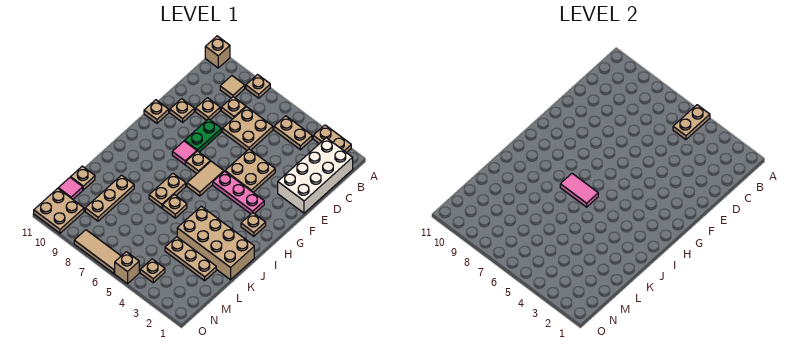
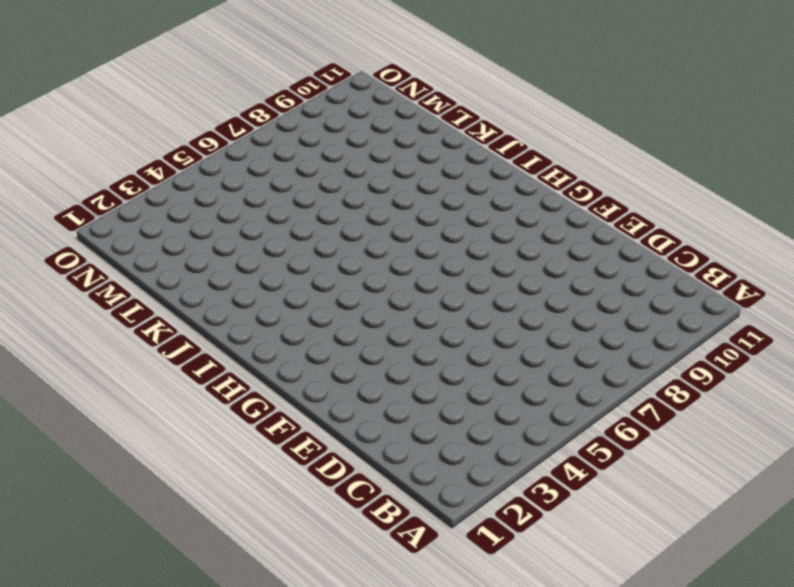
none -> tan 1x2 plate [313,125,351,153]
none -> tan 1x1 plate [246,75,270,98]
none -> tan 1x1 brick [205,36,230,68]
none -> white 2x4 brick [278,138,353,213]

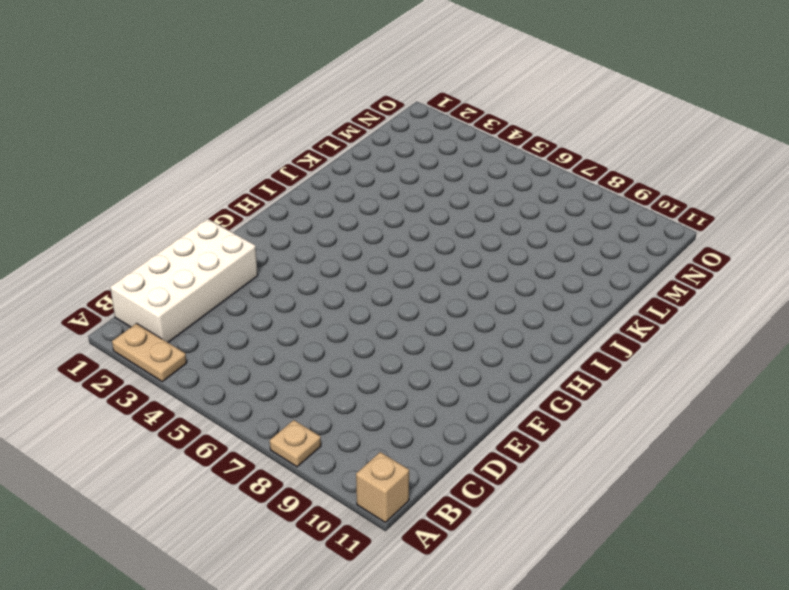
none -> tan 1x2 plate [274,116,312,150]
none -> tan 1x1 tile [220,76,245,98]
none -> tan 2x2 plate [223,107,273,150]
none -> tan 1x1 plate [221,97,246,119]

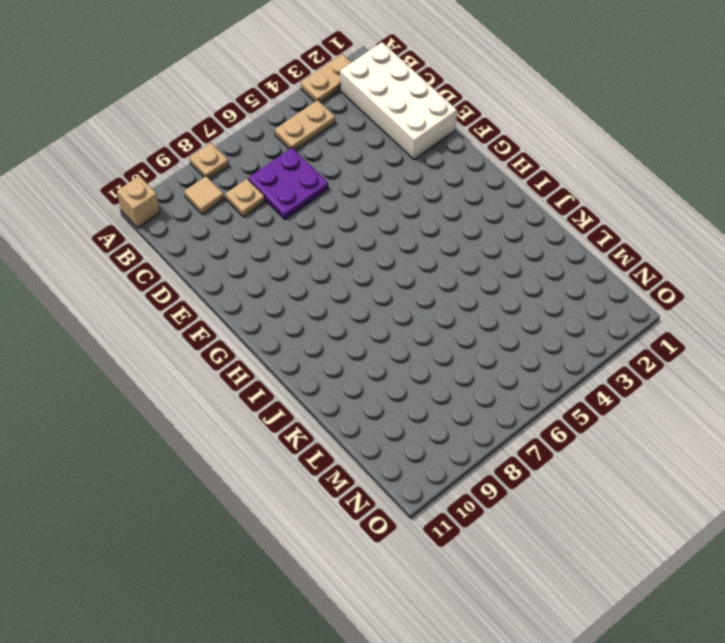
purple 2x2 plate [248,148,328,219] -> tan 2x2 plate [223,107,273,150]
none -> tan 1x1 plate [196,98,220,120]
none -> tan 2x2 plate [225,149,275,192]
none -> green 1x2 plate [185,119,221,152]
none -> tan 1x1 plate [170,99,194,122]

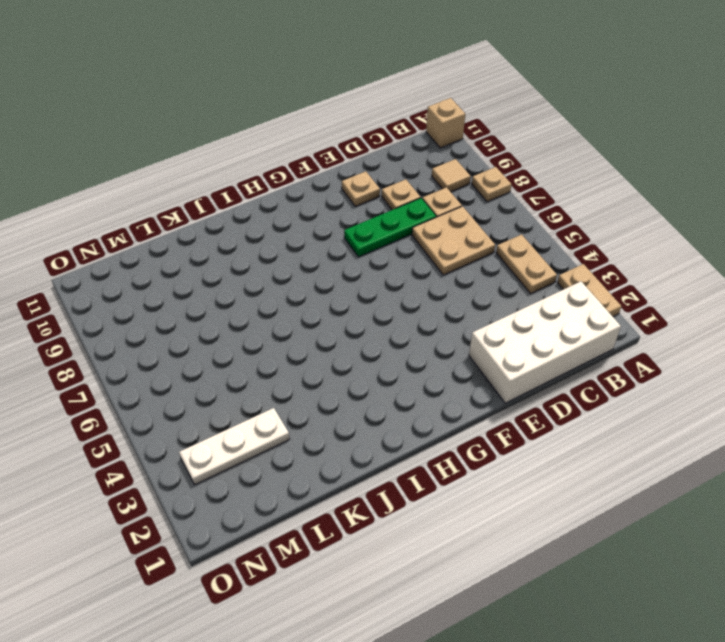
green 1x3 plate [344,198,436,257] -> green 1x2 plate [185,119,221,152]
white 1x3 plate [179,408,290,485] -> tan 1x3 plate [165,237,216,281]
none -> tan 2x2 plate [225,149,275,192]
none -> tan 1x1 plate [144,100,169,123]
none -> pink 1x3 plate [213,171,264,214]
none -> tan 1x2 tile [187,161,224,196]

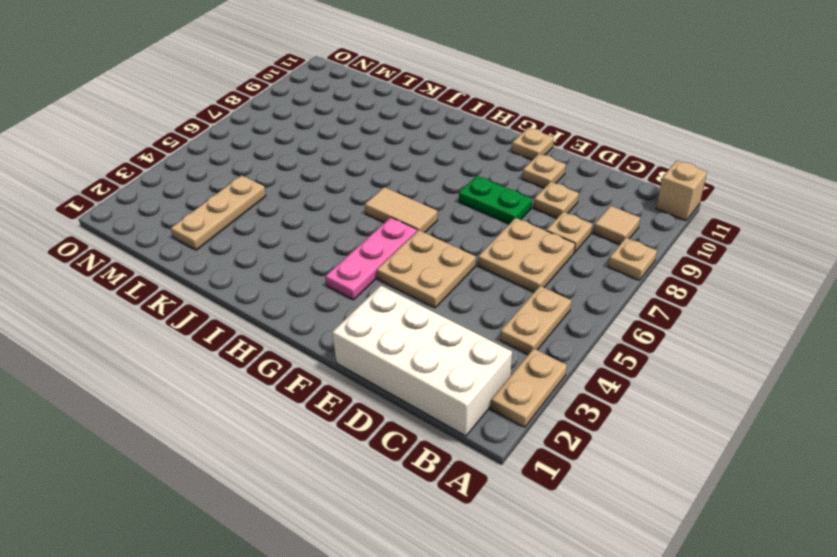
none -> tan 1x1 plate [185,151,210,174]
none -> pink 1x1 tile [172,141,197,165]
none -> tan 1x1 plate [241,213,266,236]
none -> tan 1x2 plate [149,174,186,208]

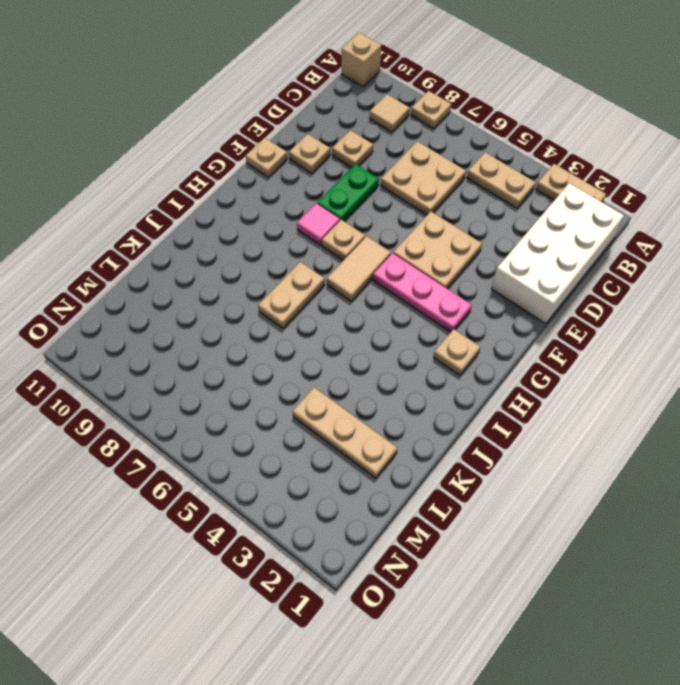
none -> tan 1x1 plate [221,97,246,119]
none -> tan 2x4 brick [177,206,254,280]
none -> tan 1x1 plate [163,195,187,218]
none -> tan 1x3 plate [85,175,134,221]

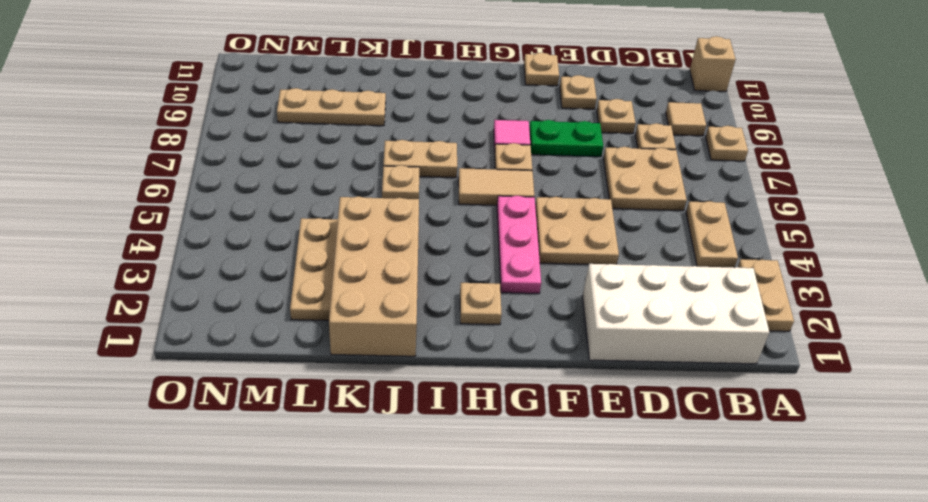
none -> tan 1x1 plate [71,166,95,190]
none -> pink 1x1 tile [58,177,83,199]
none -> tan 1x1 plate [140,259,165,283]
none -> tan 2x2 plate [34,188,84,233]

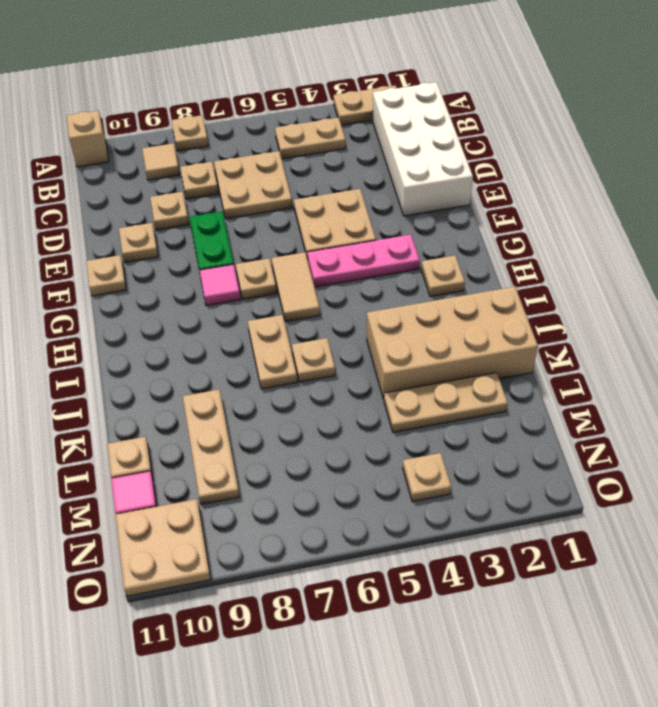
none -> tan 1x1 brick [115,252,139,284]
none -> tan 1x3 tile [74,230,121,274]
none -> tan 1x2 plate [673,105,710,140]
none -> pink 1x2 tile [560,174,598,207]

